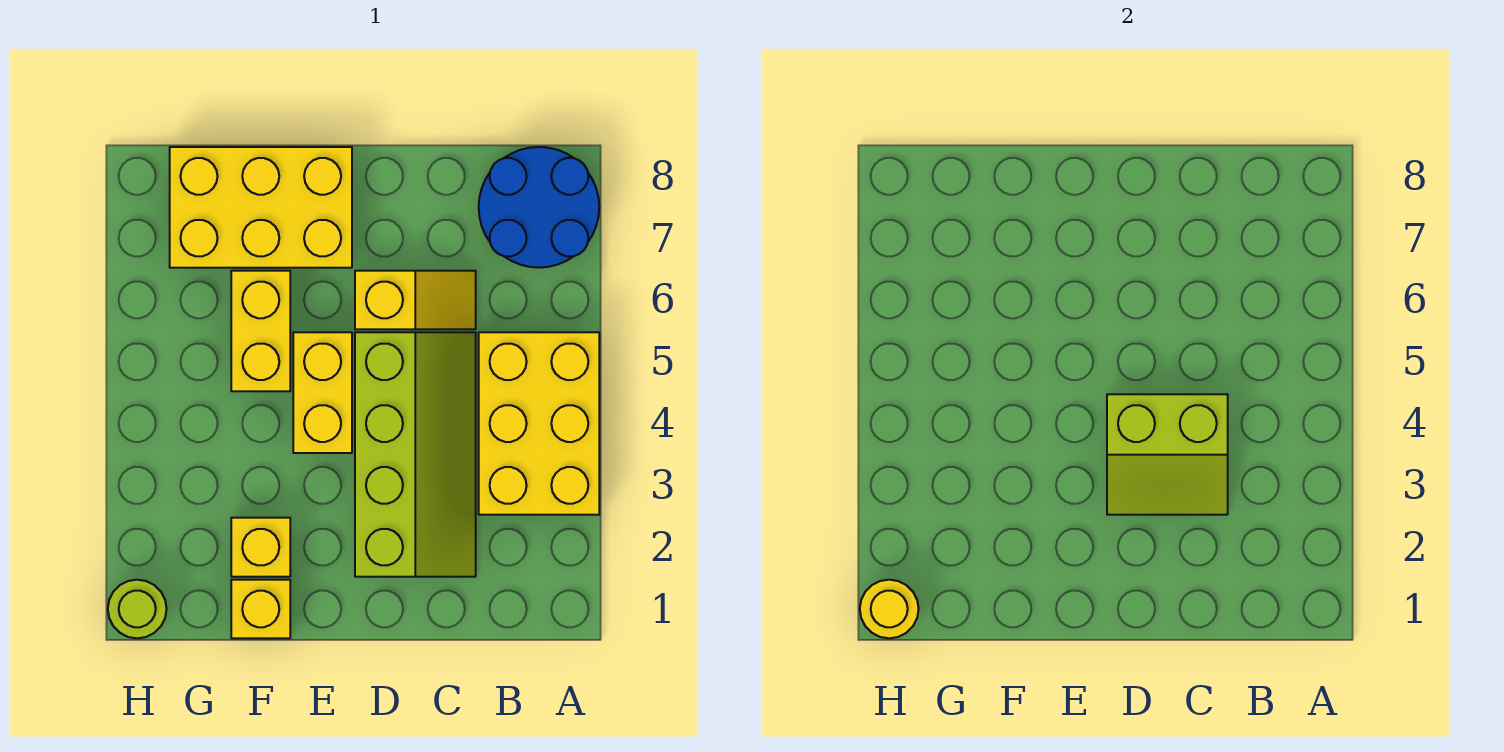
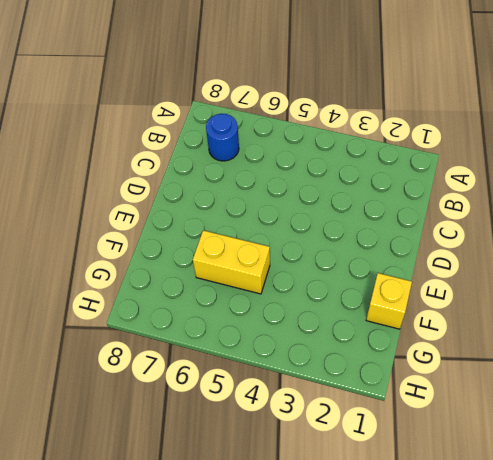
blue 1x1 round brick [206,114,239,161] -> blue 2x2 round brick [479,147,599,268]
none -> yellow 2x3 brick [479,332,599,515]
none -> lime 2x4 slope [355,332,476,577]
none -> yellow 1x2 slope [355,271,476,329]

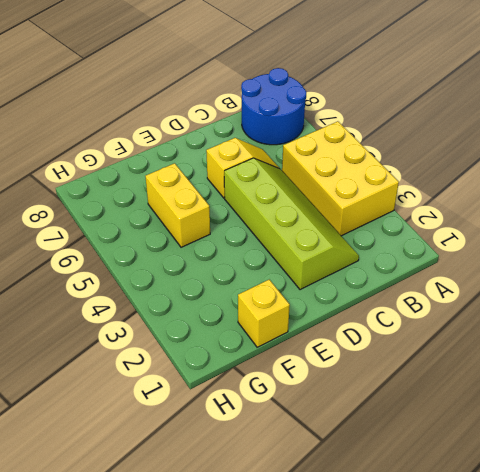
none -> yellow 1x2 brick [293,332,352,453]
none -> yellow 2x3 brick [170,147,352,268]
none -> yellow 1x1 brick [231,518,290,577]

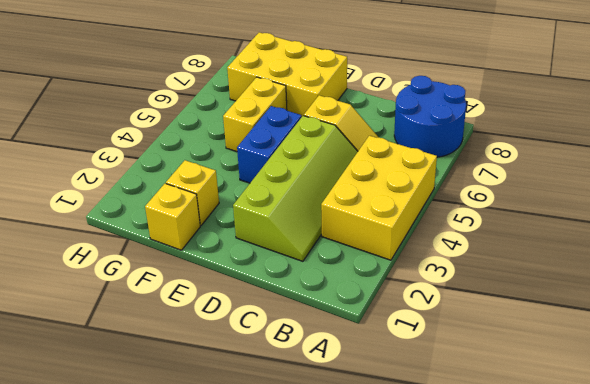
blue 1x2 brick [237,106,302,183] -> yellow 1x2 brick [293,332,352,453]
none -> lime 1x1 round brick [108,580,167,638]
none -> lime 2x2 slope [1107,394,1228,515]
none -> yellow 1x1 round brick [860,580,919,638]

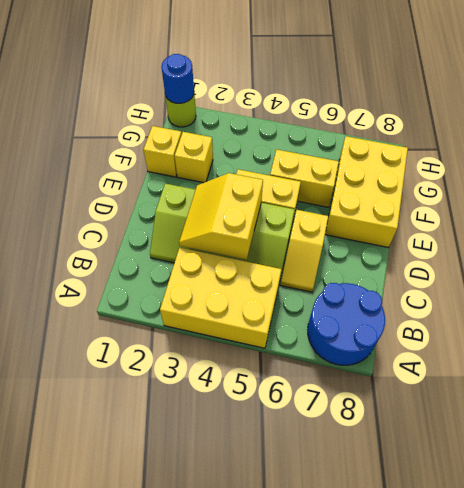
yellow 2x2 slope [179,173,263,260] -> lime 2x2 slope [1107,394,1228,515]
blue 1x1 round brick [161,54,194,103] -> yellow 1x1 round brick [860,580,919,638]

